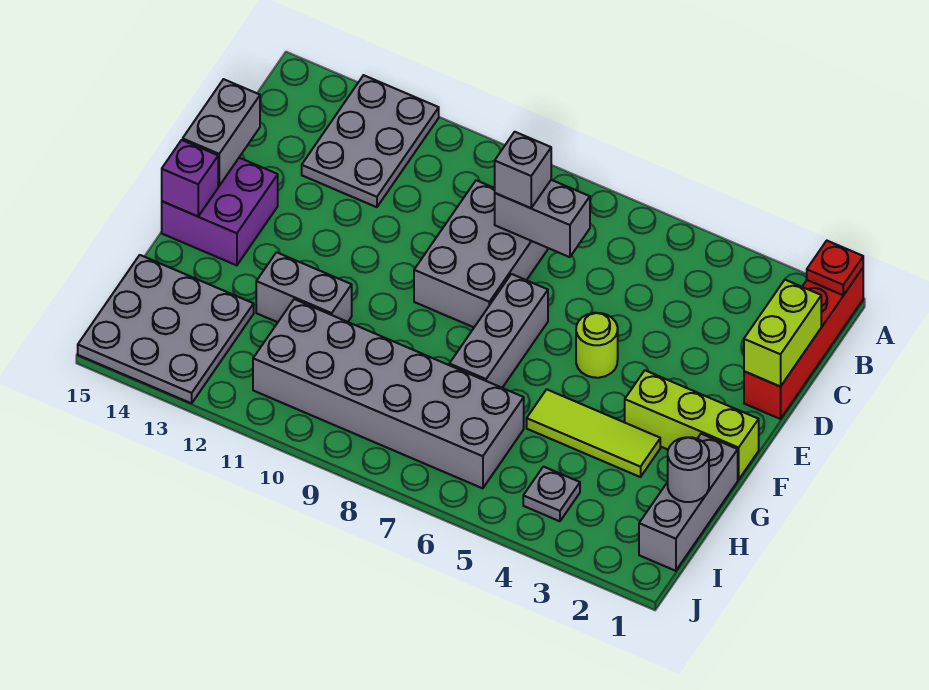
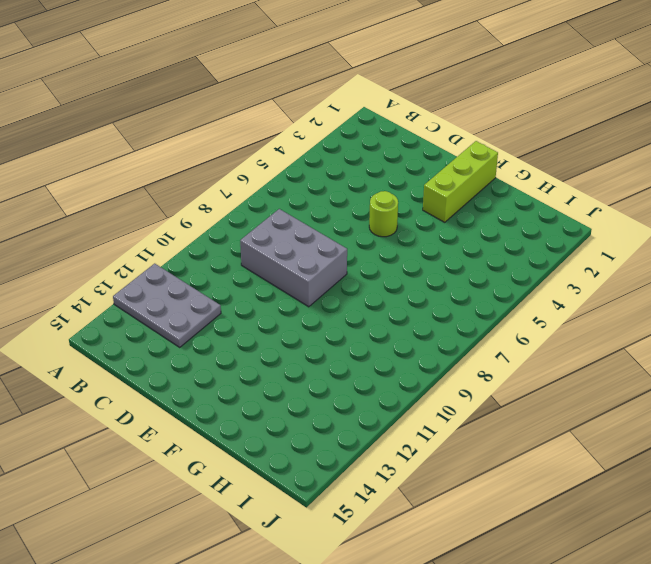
none -> red 1x4 brick [744,268,863,419]
none -> grey 1x3 brick [449,274,548,388]
none -> purple 2x2 brick [162,158,278,265]

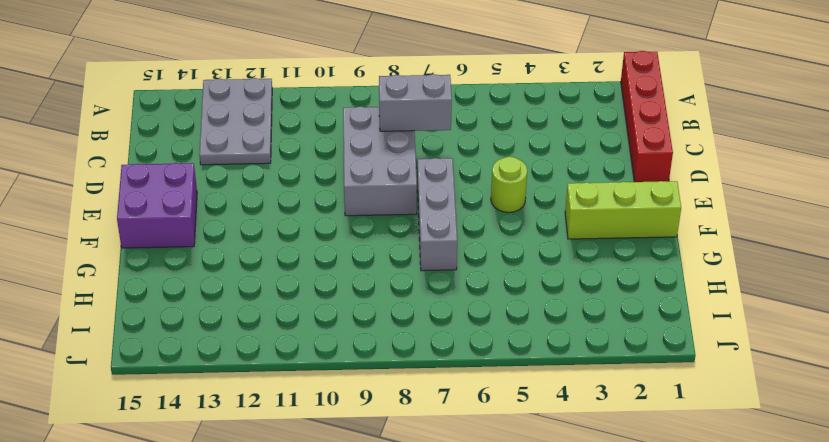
none -> grey 1x3 brick [639,434,738,571]
none -> lime 1x3 tile [527,389,660,477]
none -> grey 1x2 brick [256,252,352,322]

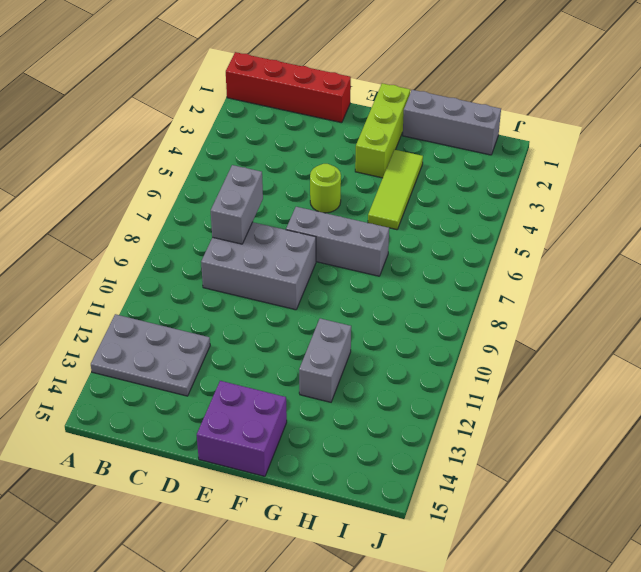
none -> grey 2x6 brick [253,299,524,488]
none -> grey 3x3 plate [78,255,254,403]
none -> grey 1x1 plate [523,467,580,521]

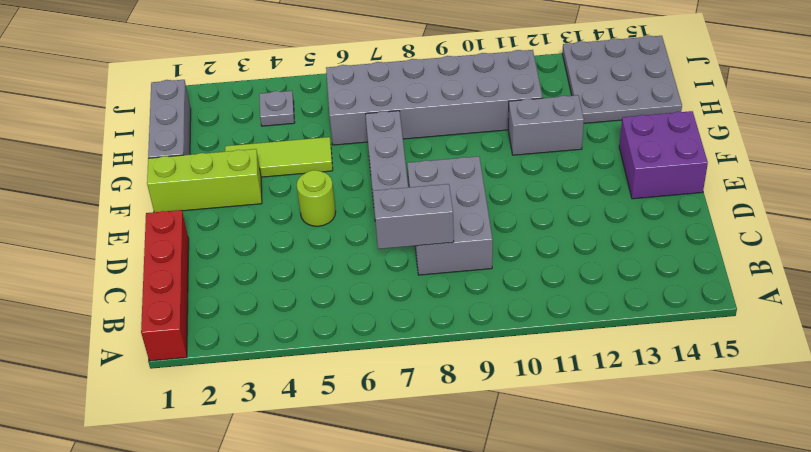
none -> grey 2x3 plate [302,75,439,207]
none -> red 1x1 plate [807,241,863,295]
none -> lime 1x2 brick [744,280,821,387]

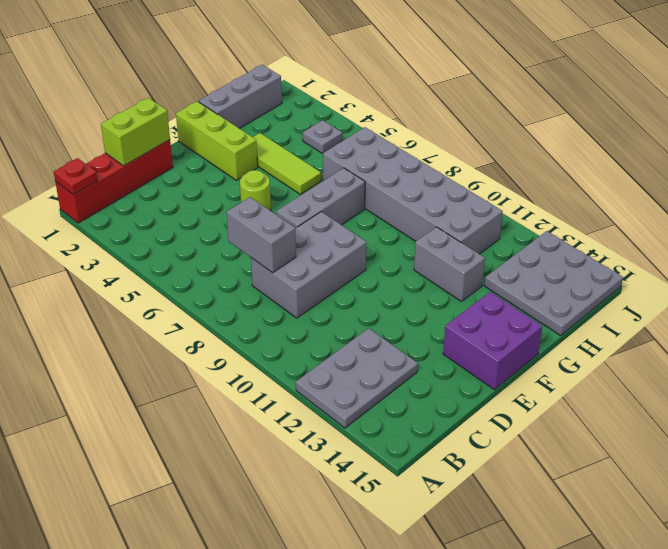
none -> grey 1x2 brick [183,79,260,186]
none -> purple 1x1 brick [162,140,218,216]
none -> grey 1x1 round brick [668,437,709,502]

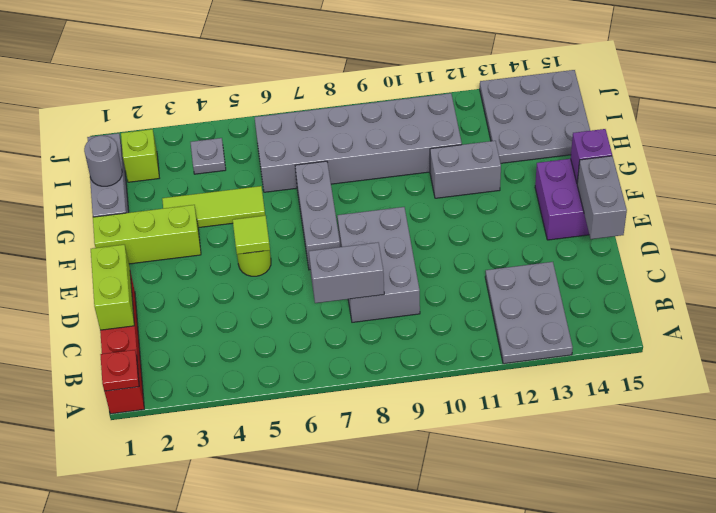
lime 1x1 tile [233,216,270,254] -> none
lime 1x1 brick [121,129,159,182] -> none
none -> grey 1x1 brick [495,132,551,208]

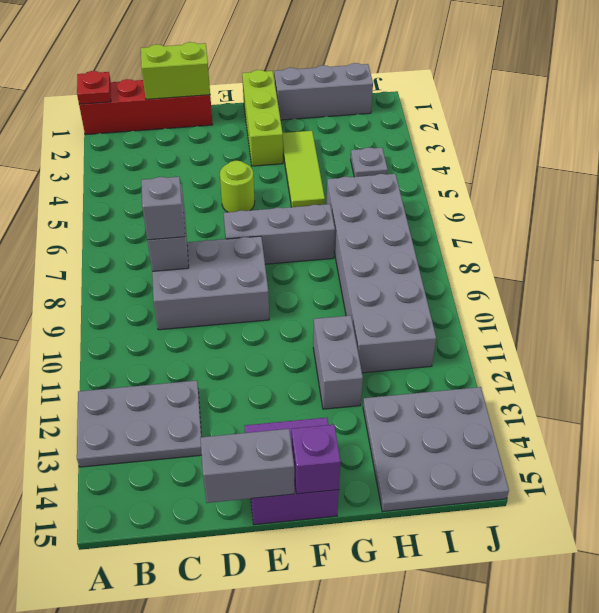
none -> grey 1x1 round brick [668,437,709,502]

